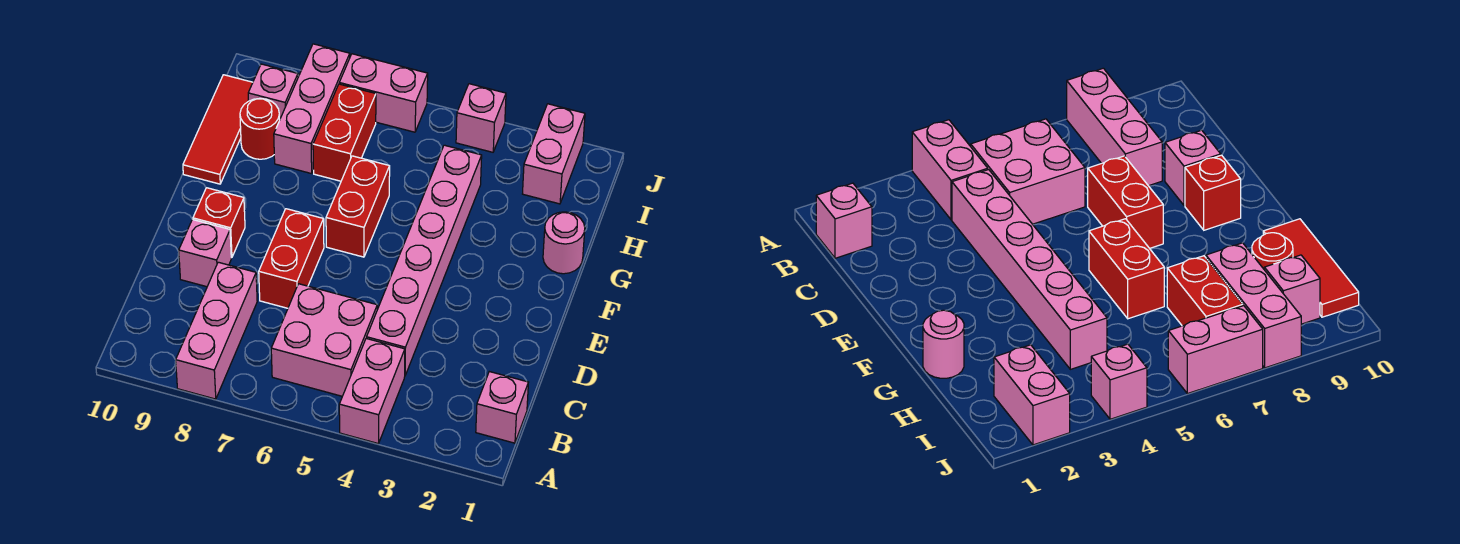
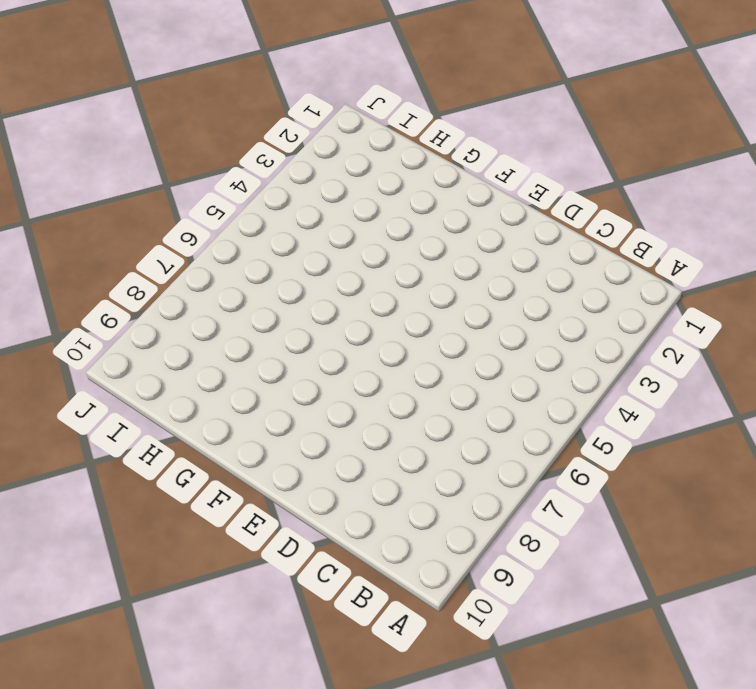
none -> pink 1x2 brick [339,338,405,443]
none -> pink 1x3 brick [176,262,257,399]
none -> pink 1x1 brick [476,372,528,443]

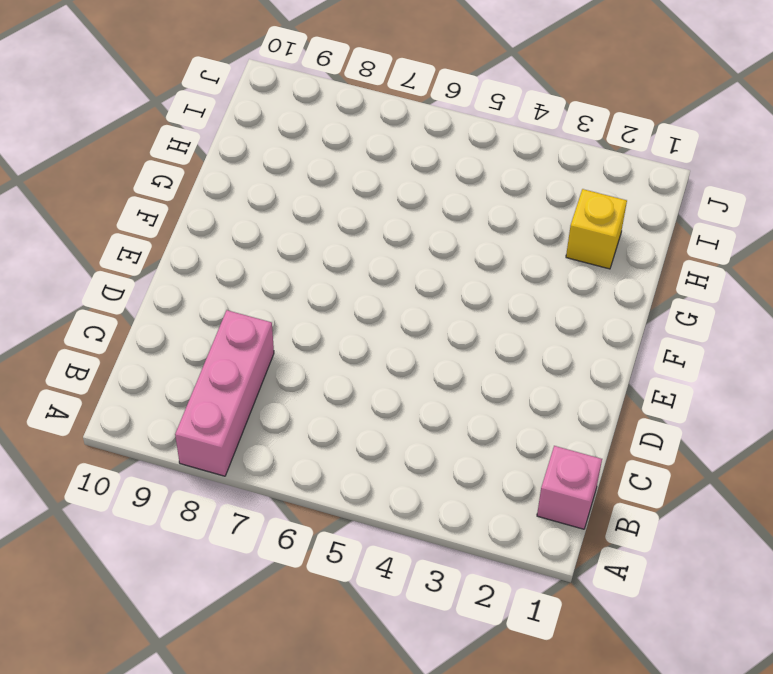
yellow 1x1 brick [566,189,627,269] -> none
none -> pink 1x2 brick [339,338,405,443]
none -> pink 2x2 brick [271,284,377,396]
none -> pink 1x6 brick [367,145,482,375]

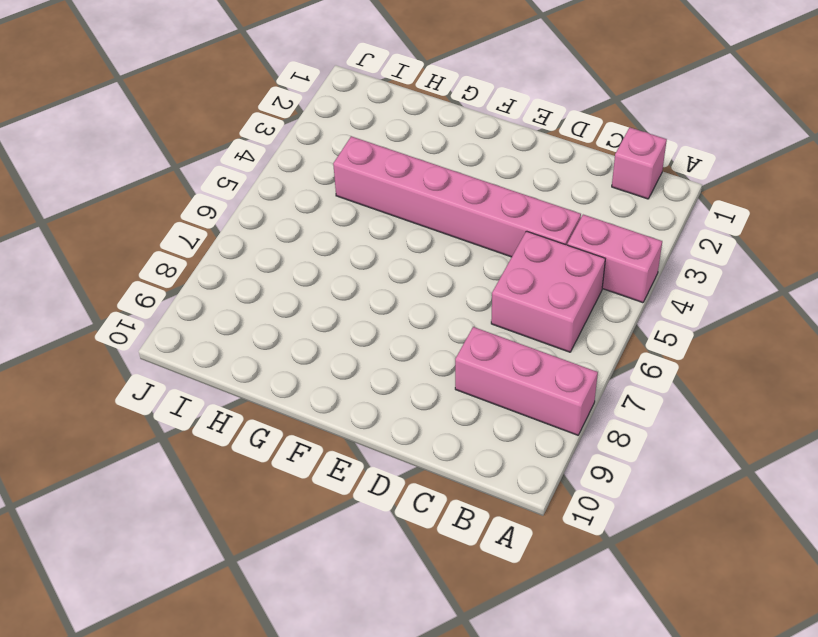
none -> red 1x2 brick [259,209,324,308]
none -> pink 1x1 brick [179,219,231,287]
none -> red 1x1 brick [193,188,245,258]

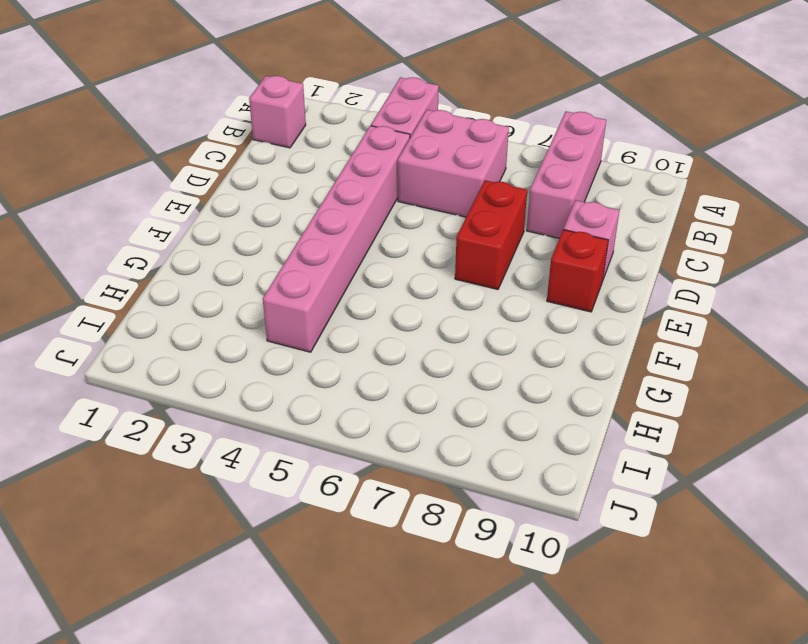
none -> red 1x2 brick [326,156,390,257]
none -> pink 1x1 round brick [543,212,585,274]
none -> red 1x3 tile [183,75,253,184]

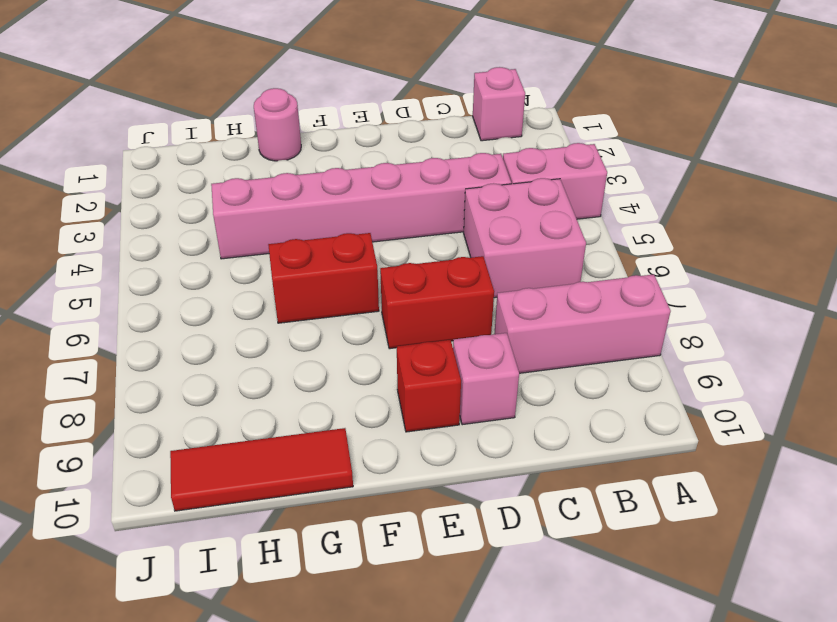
none -> red 1x2 brick [313,84,376,181]
none -> pink 1x3 brick [274,44,350,174]
none -> red 1x1 round brick [240,98,280,159]

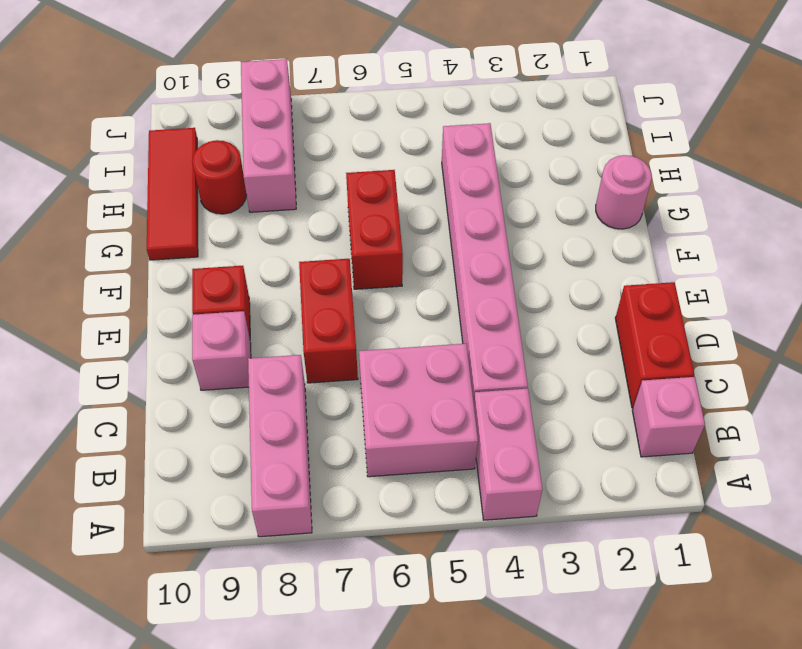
red 1x2 brick [615,282,694,408] -> red 1x2 brick moved to [313,84,376,181]
none -> pink 1x2 brick [523,104,585,204]
none -> pink 1x1 brick [248,64,298,119]
none -> pink 1x1 brick [456,84,506,152]

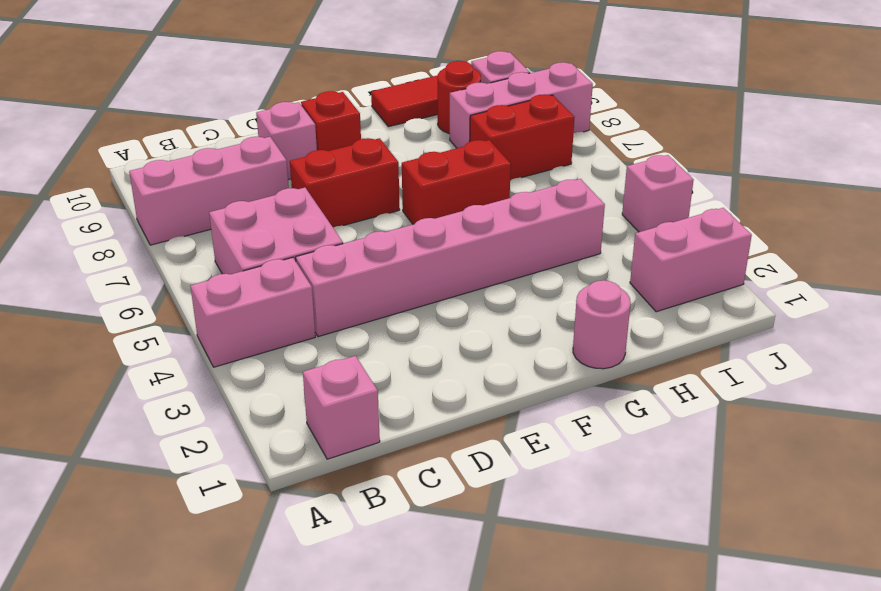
none -> pink 1x2 brick [339,54,428,132]

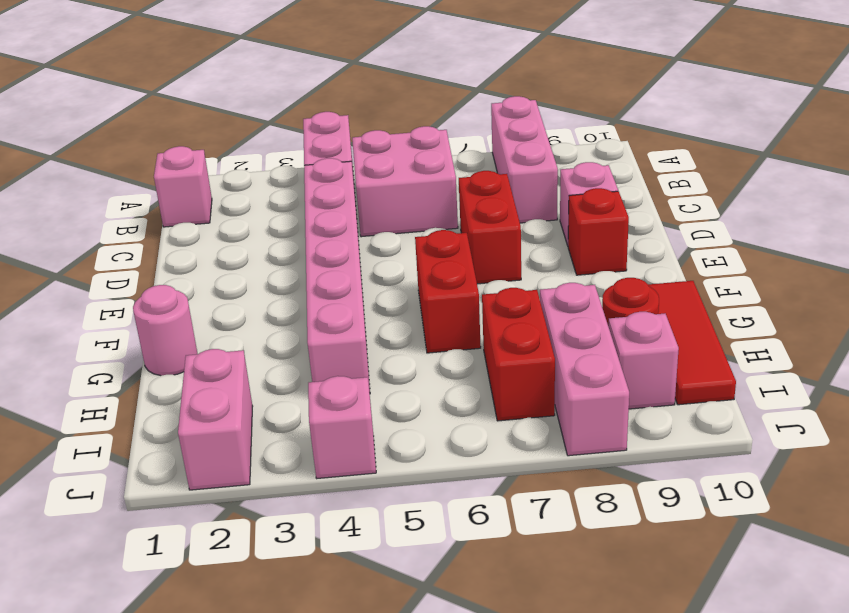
none -> pink 1x2 brick [339,54,428,132]

